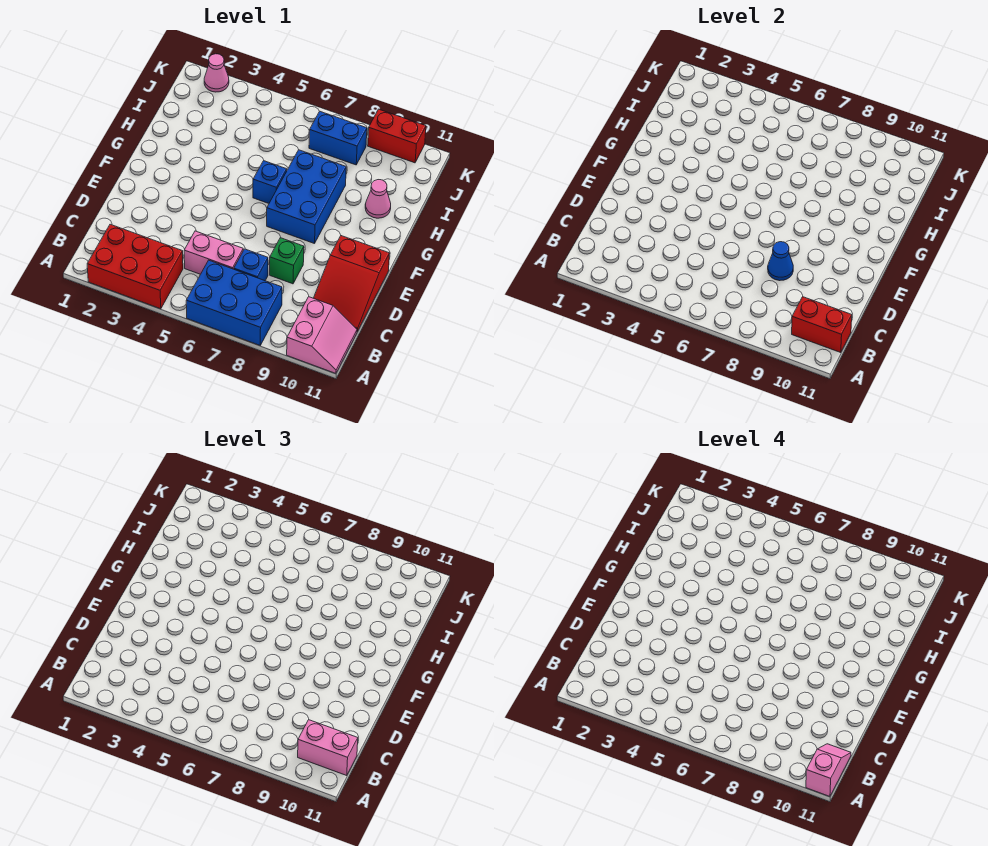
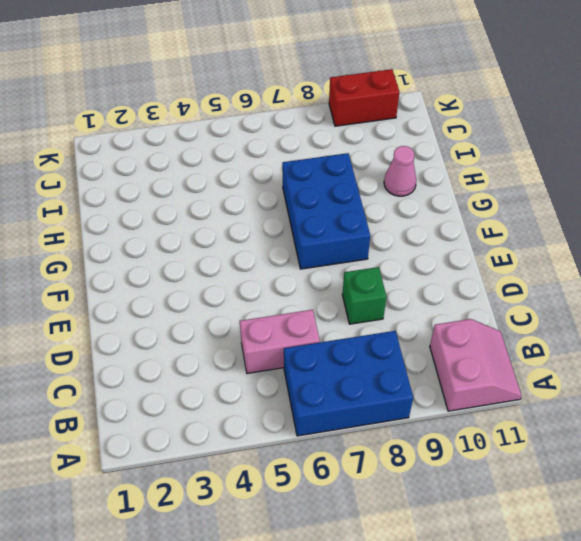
none -> red 2x3 brick [87,224,183,309]
none -> blue 1x1 brick [234,249,268,281]
none -> red 2x3 slope [314,236,390,332]

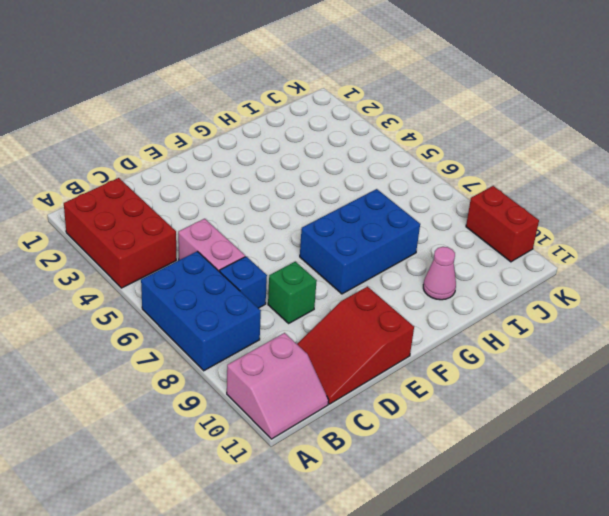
none -> blue 1x1 brick [253,161,287,203]
none -> blue 1x2 brick [309,111,367,165]
none -> pink 1x1 cone [204,54,229,92]

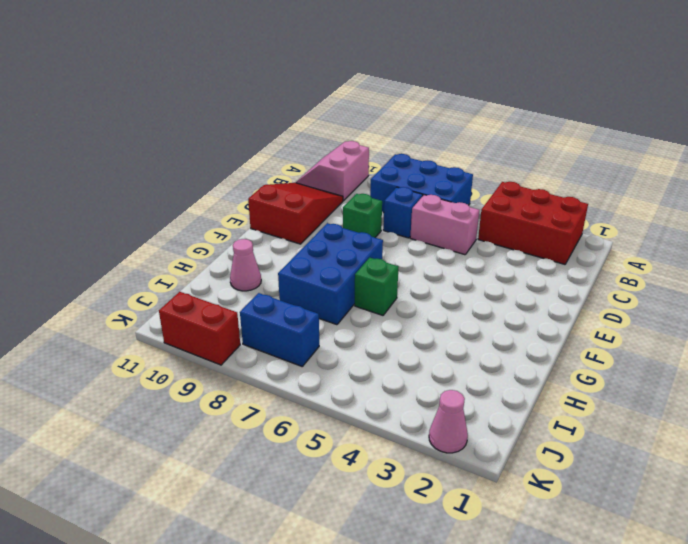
green 1x1 brick [355,258,398,315] -> blue 1x1 brick [253,161,287,203]
none -> red 1x2 brick [792,297,852,353]
none -> blue 1x1 cone [768,242,793,281]
none -> pink 1x2 brick [298,720,358,776]

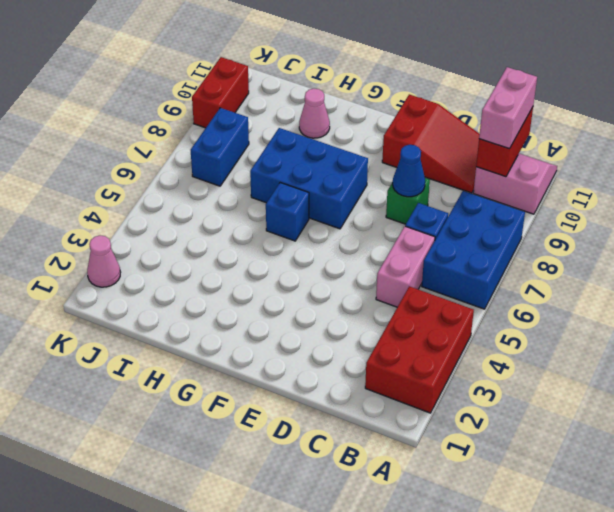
none -> pink 1x2 slope [806,744,851,796]

